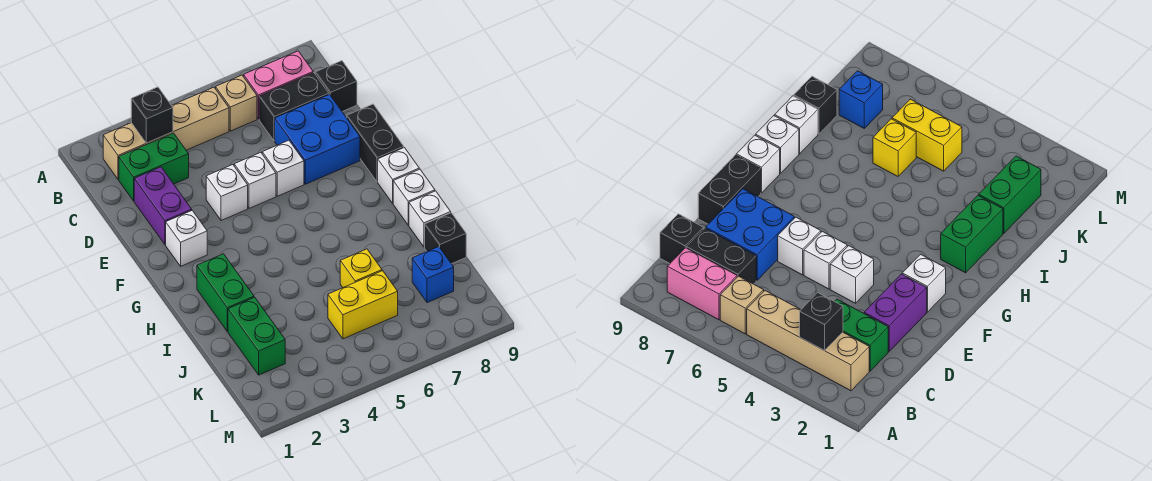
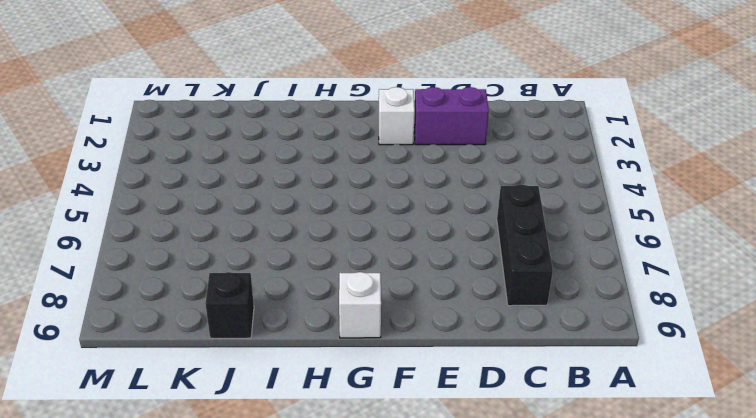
black 1x3 brick [497,184,553,306] -> black 1x2 brick [259,73,329,141]
none -> tan 1x4 brick [103,87,229,180]
none -> tan 1x1 brick [216,75,257,131]
none -> pink 1x2 brick [244,51,313,119]

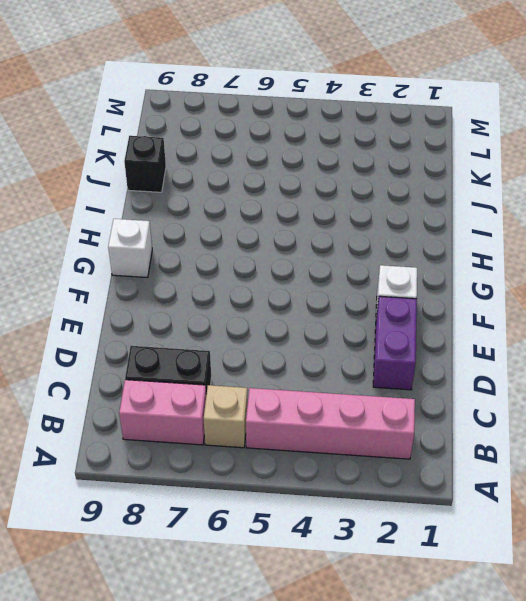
pink 1x4 brick [246,388,415,459] -> tan 1x4 brick [103,87,229,180]
none -> green 1x2 brick [119,133,189,201]
none -> black 1x1 brick [315,61,357,112]
none -> blue 2x2 brick [275,94,360,184]

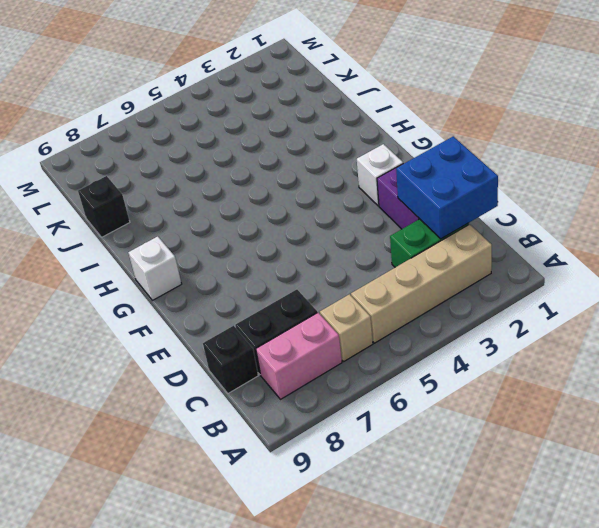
blue 2x2 brick [396,136,498,239] -> blue 2x2 brick moved to [275,94,360,184]
none -> white 1x1 brick [206,165,248,221]
none -> white 1x1 brick [234,152,276,208]
none -> white 1x1 brick [262,140,304,196]

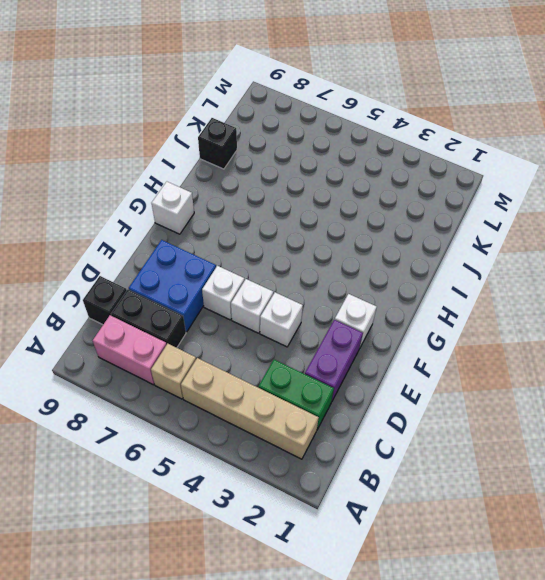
none -> black 1x2 brick [347,104,404,182]
none -> green 1x2 brick [197,254,254,332]
none -> white 1x1 brick [393,169,435,225]

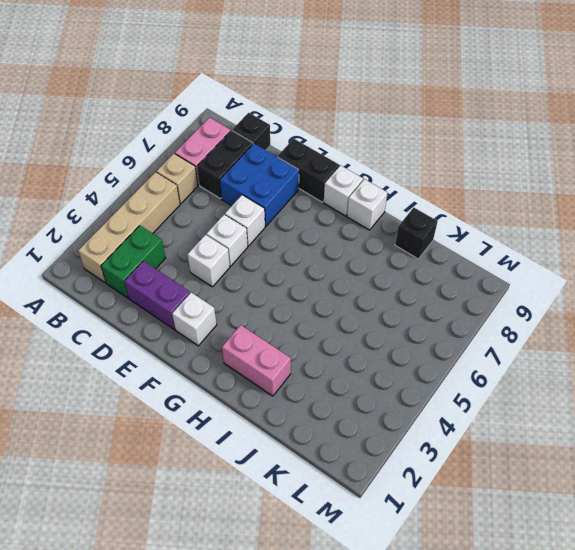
pink 1x2 brick [222,325,291,396] -> green 1x2 brick [197,254,254,332]
none -> white 1x1 brick [409,191,451,247]
none -> green 1x2 brick [228,297,285,375]
none -> yellow 1x1 brick [340,249,382,288]

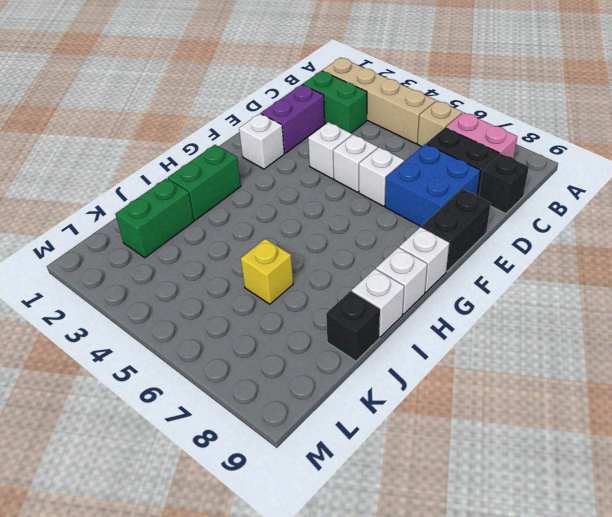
none -> yellow 1x2 brick [328,271,398,339]
none -> blue 1x1 brick [412,247,454,303]
none -> black 1x1 brick [131,87,173,143]

